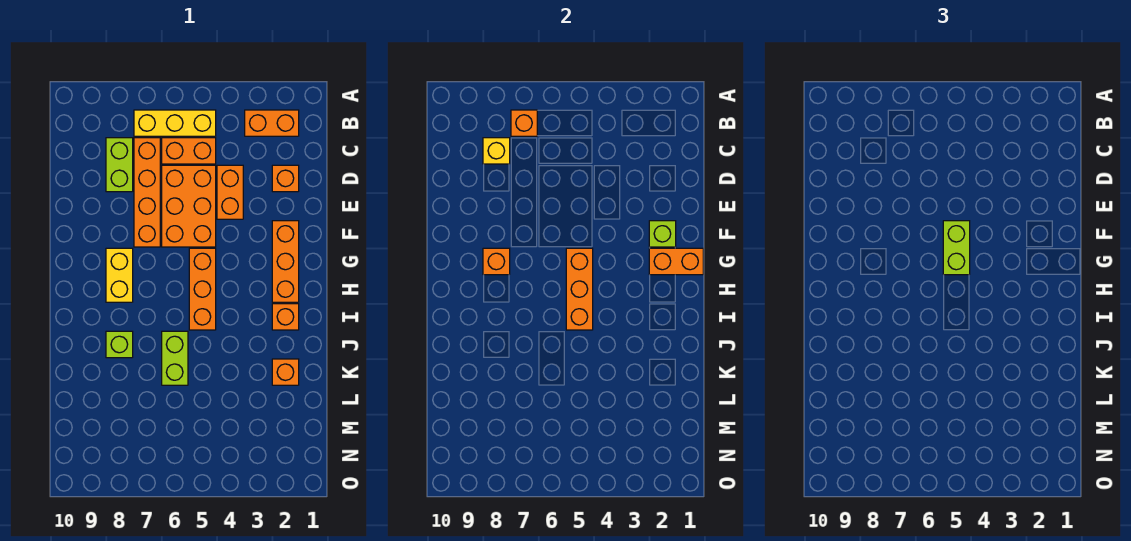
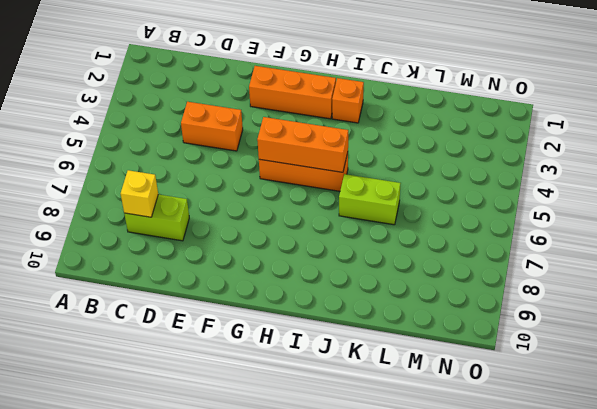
none -> orange 1x2 brick [245,110,299,136]
none -> yellow 1x3 brick [134,110,216,136]
none -> orange 1x2 brick [162,138,216,164]

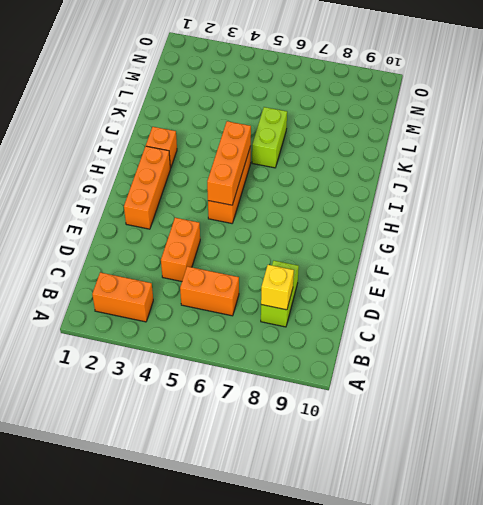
none -> yellow 1x3 brick [134,110,216,136]
none -> orange 1x4 brick [134,138,160,247]
none -> orange 1x1 brick [272,165,299,192]

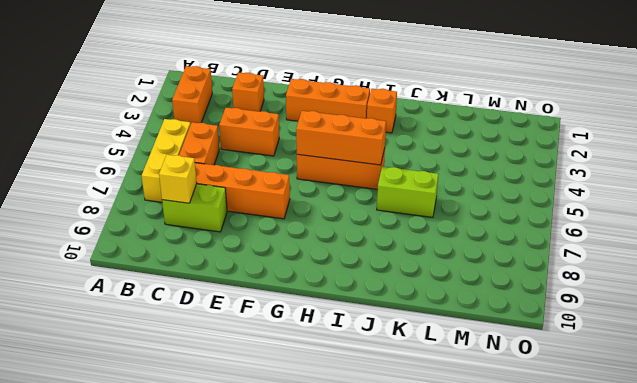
none -> orange 2x3 brick [162,165,216,247]
none -> yellow 1x2 brick [106,248,133,302]
none -> lime 1x1 brick [106,331,133,358]

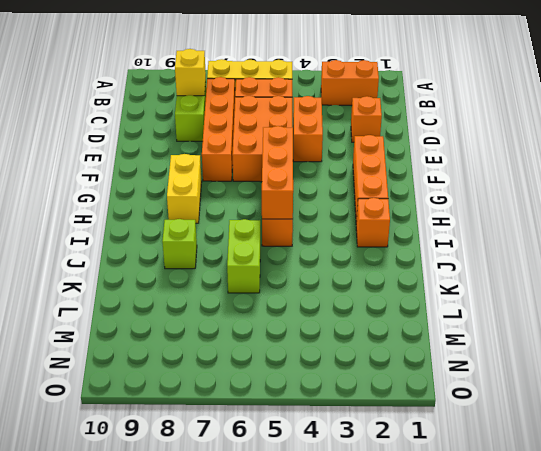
none -> orange 1x1 brick [272,359,299,385]
none -> orange 1x1 brick [511,110,537,136]
none -> lime 1x1 brick [649,221,676,247]

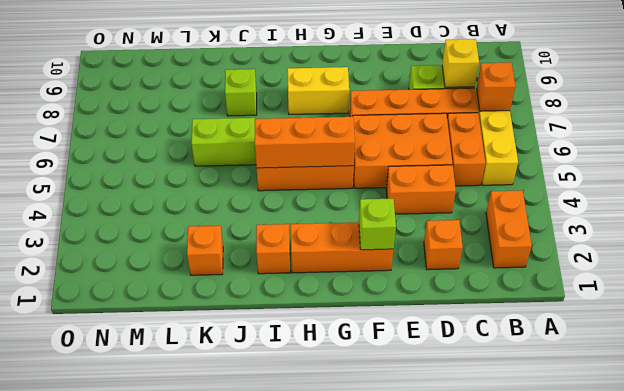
none -> orange 1x2 brick [649,248,703,275]
none -> orange 1x1 brick [483,248,510,275]
none -> lime 1x2 brick [943,221,970,275]

